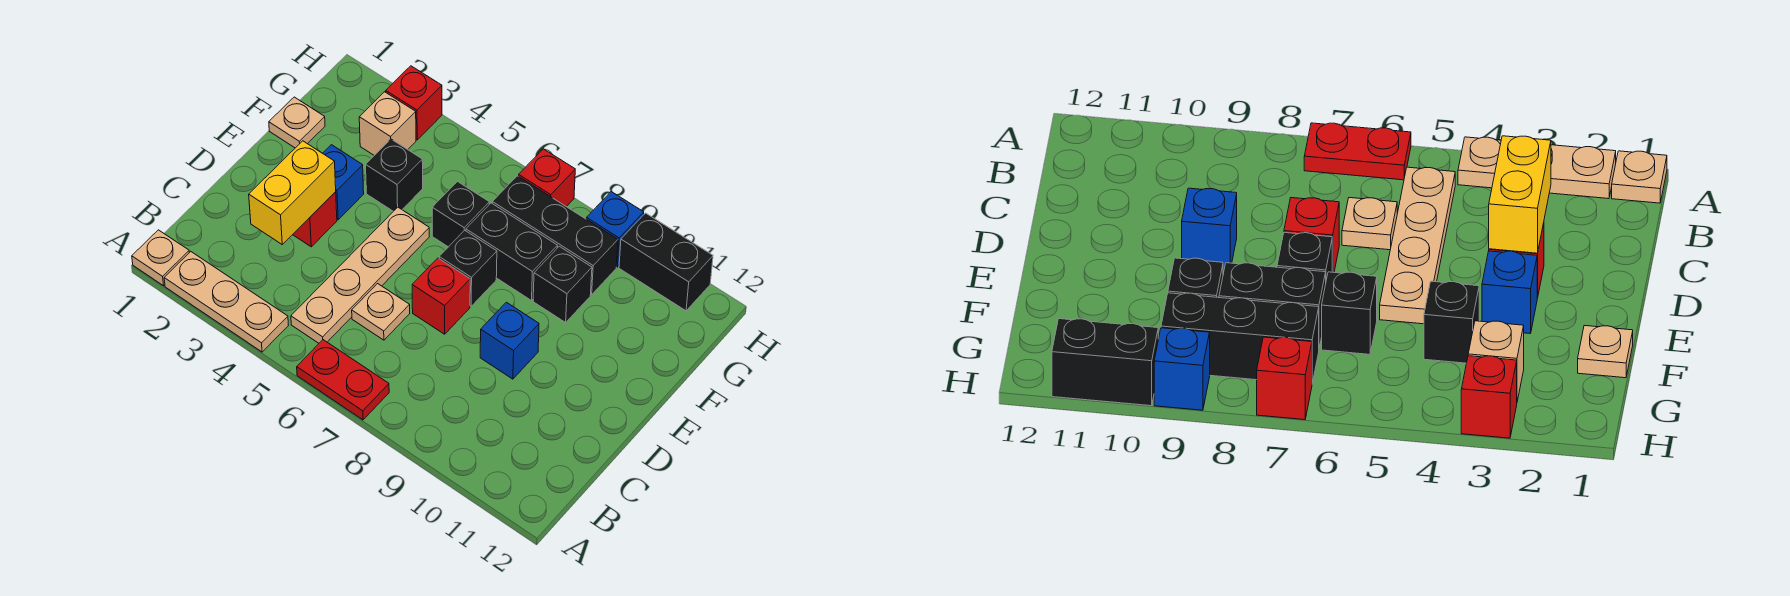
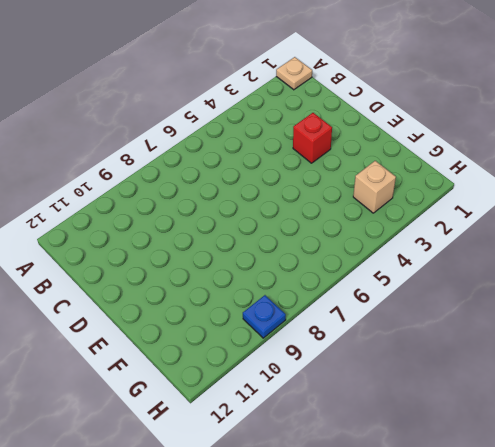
blue 1x1 plate [243,295,286,338] -> blue 1x1 brick [586,192,644,267]
none -> tan 1x3 plate [164,252,288,352]
none -> red 1x2 plate [297,340,389,420]
none -> tan 1x4 plate [291,207,429,343]

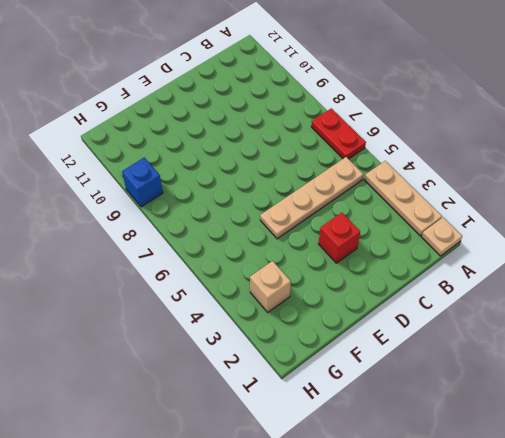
none -> tan 1x1 plate [352,284,410,340]
none -> red 1x1 brick [412,258,470,334]
none -> blue 1x1 brick [480,302,539,379]

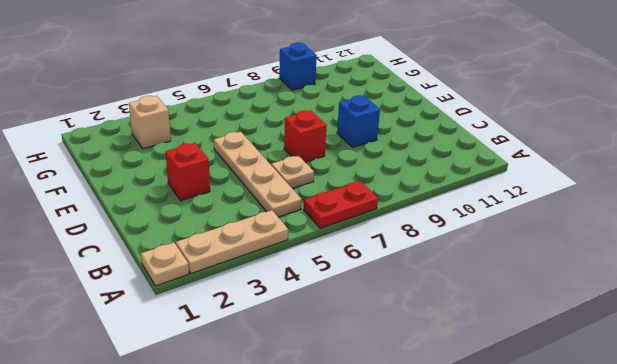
none -> blue 1x1 brick [323,145,364,220]
none -> black 1x1 brick [439,230,497,306]
none -> tan 1x1 plate [269,97,325,148]

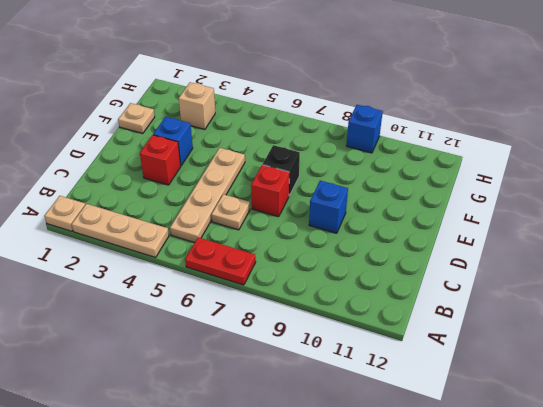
none -> black 1x1 brick [366,139,423,211]
none -> black 1x1 brick [432,182,489,247]
none -> black 1x2 brick [466,203,558,300]

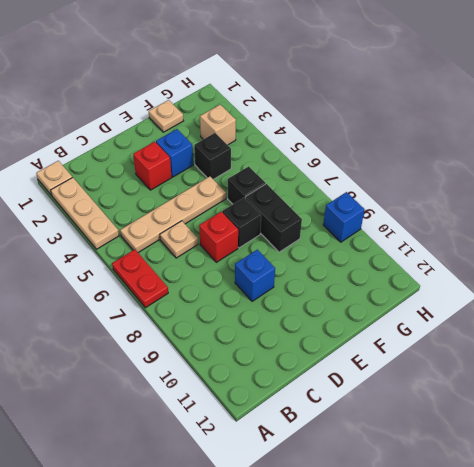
none -> black 1x1 brick [533,246,592,322]
none -> black 1x3 brick [492,176,618,295]
none -> red 1x1 brick [386,66,442,140]

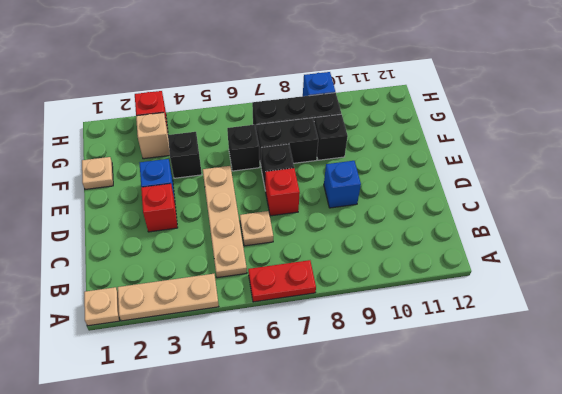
none -> red 1x1 brick [519,149,575,207]
none -> black 1x2 brick [619,213,713,311]
none -> yellow 1x2 brick [249,141,336,244]

